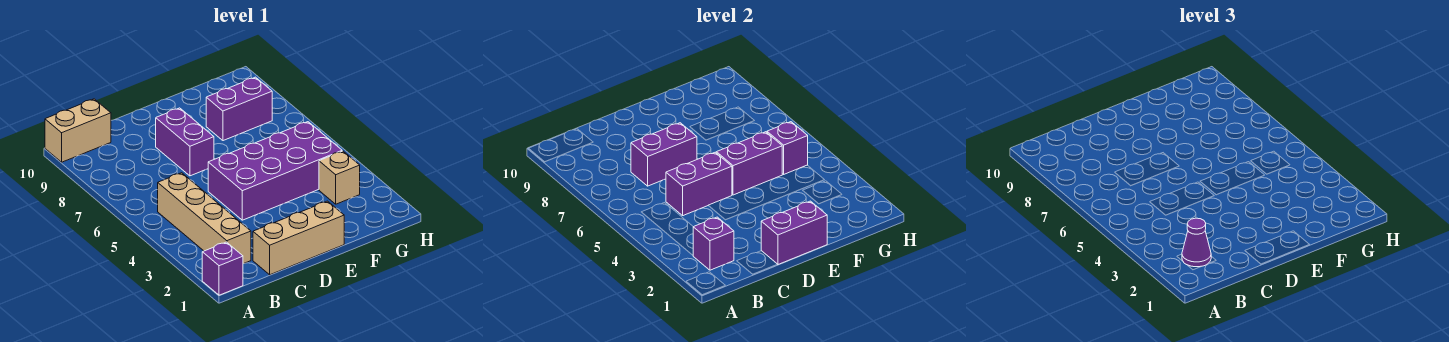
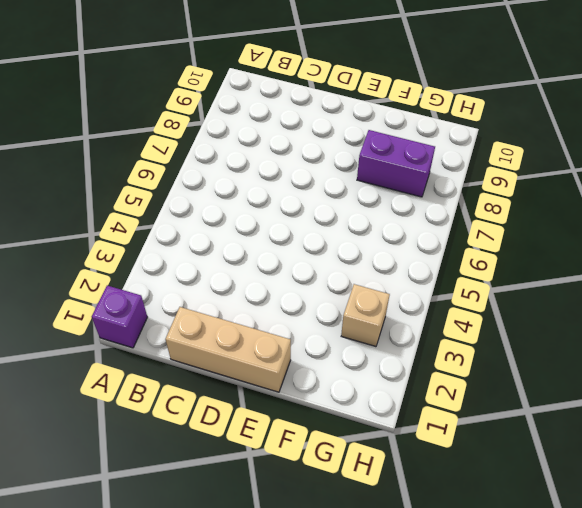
none -> tan 1x2 brick [45,99,111,162]
none -> tan 1x4 brick [158,173,251,264]
none -> purple 2x4 brick [208,122,342,220]

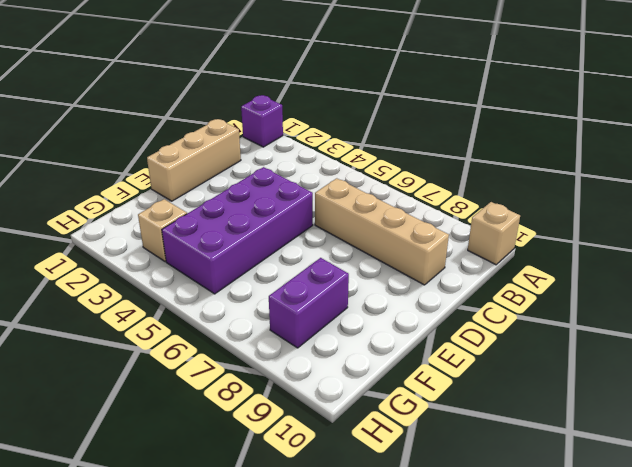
tan 1x1 brick [468,202,520,265] -> tan 1x2 brick [45,99,111,162]
tan 1x4 brick [315,178,449,285] -> tan 1x4 brick moved to [158,173,251,264]
none -> purple 1x2 brick [156,108,214,176]
none -> purple 1x1 brick [693,217,734,270]
none -> purple 1x2 brick [666,152,732,216]

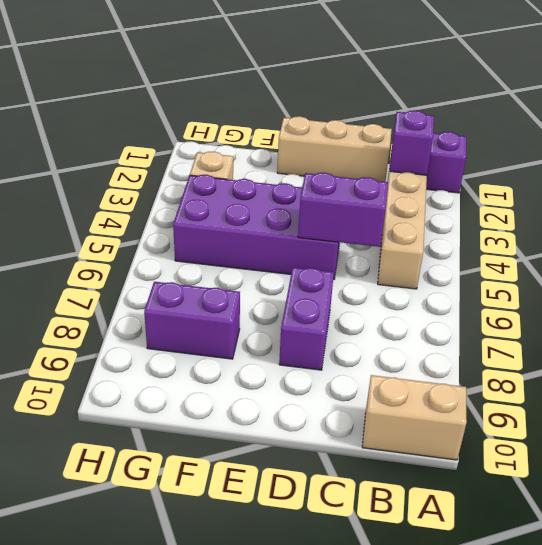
none -> purple 1x2 brick [631,123,697,186]
none -> purple 1x2 brick [761,201,827,264]
none -> purple 1x2 brick [716,132,782,195]

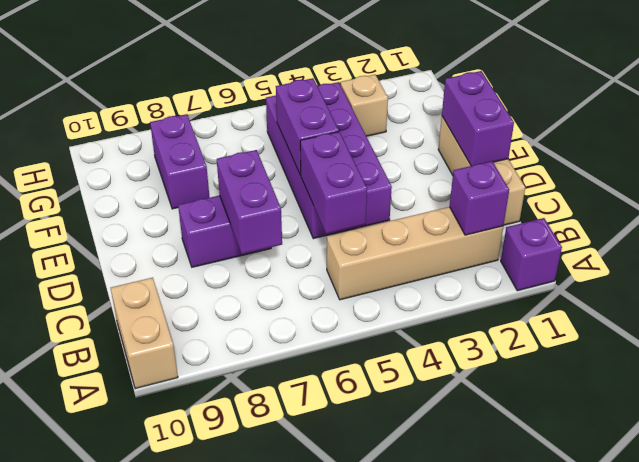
none -> purple 1x1 brick [767,122,808,174]
none -> purple 1x1 cone [1182,218,1211,267]

